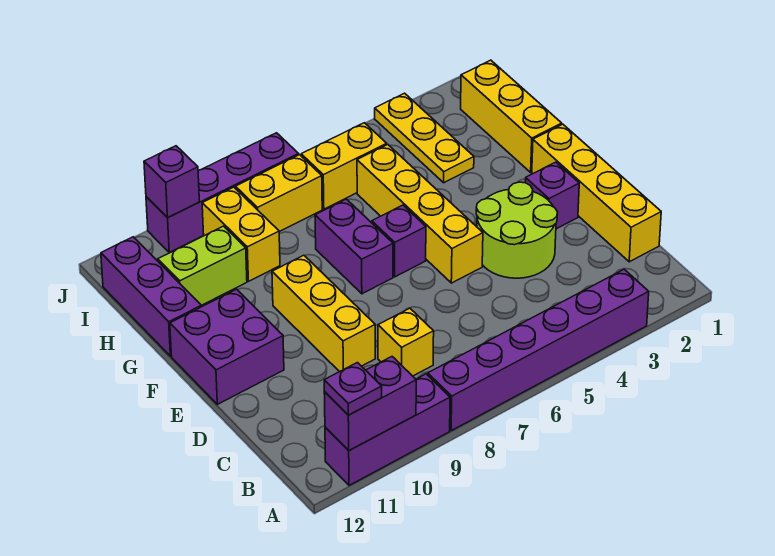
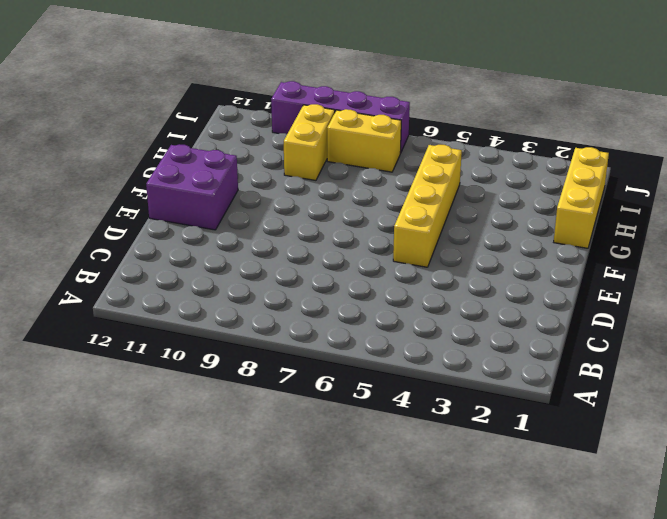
none -> purple 1x6 brick [428,269,649,431]
none -> purple 1x3 brick [325,374,450,485]
none -> yellow 1x4 brick [532,124,661,262]

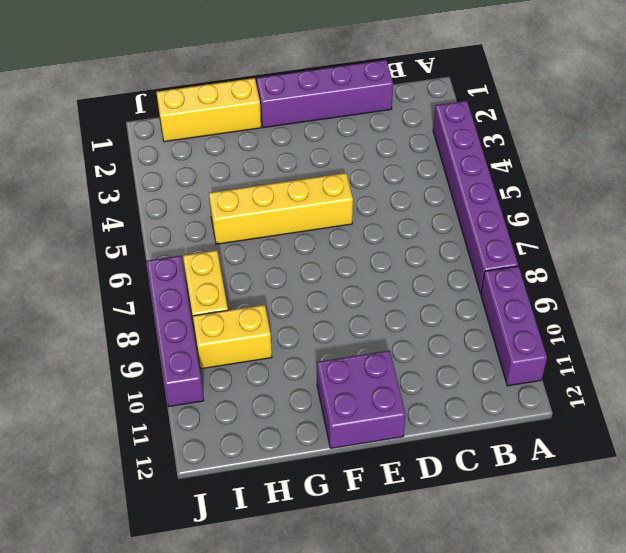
purple 1x4 brick [257,60,393,128] -> yellow 1x4 brick [532,124,661,262]
none -> yellow 1x1 brick [378,308,434,376]
none -> lime 2x2 round brick [476,182,558,278]
none -> yellow 1x3 brick [272,255,375,372]

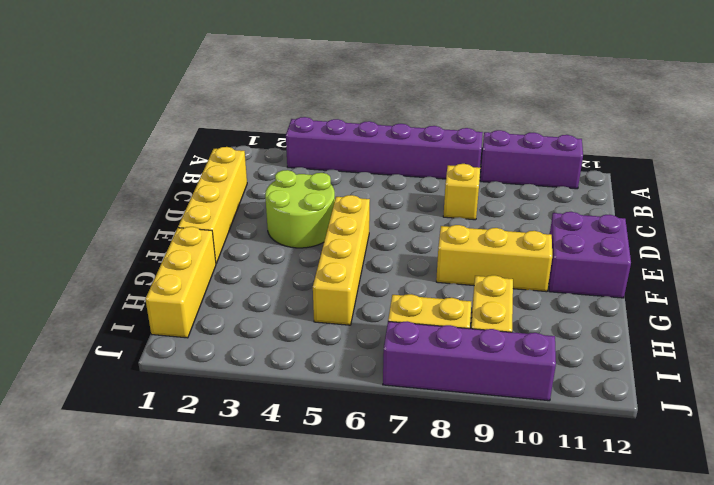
yellow 1x3 brick [436,225,552,292] -> yellow 1x3 brick turned to [272,255,375,372]
none -> purple 1x1 brick [525,162,579,229]
none -> purple 1x1 brick [372,205,426,277]
none -> purple 1x2 brick [315,199,393,294]

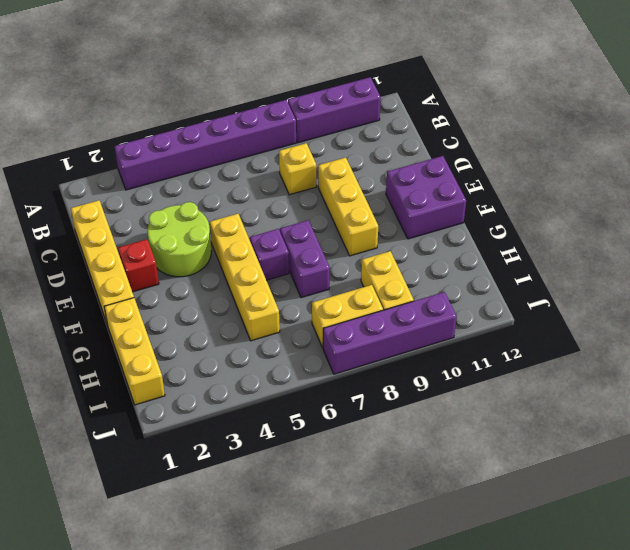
red 1x1 brick [118,239,159,292] -> purple 1x1 brick [525,162,579,229]
none -> purple 1x3 brick [101,237,201,356]
none -> yellow 1x3 plate [375,93,474,183]
none -> lime 1x2 brick [158,226,247,305]

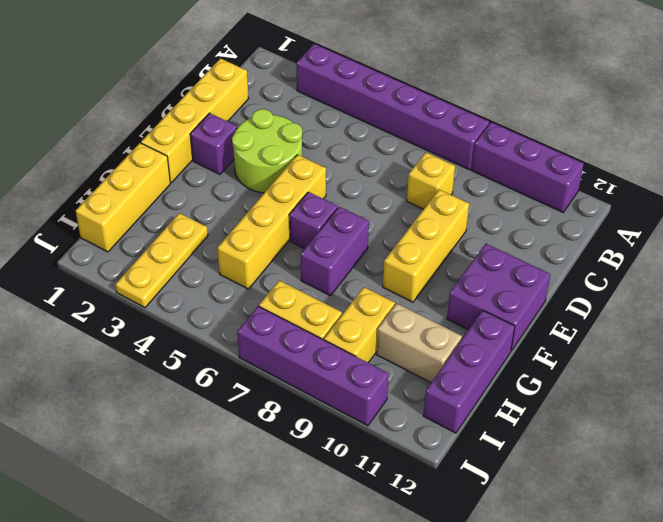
tan 1x2 brick [376,303,462,383] -> lime 1x2 brick [158,226,247,305]
none -> yellow 1x2 brick [301,123,387,209]
none -> purple 1x2 brick [324,357,416,451]
none -> purple 1x1 brick [144,146,199,218]

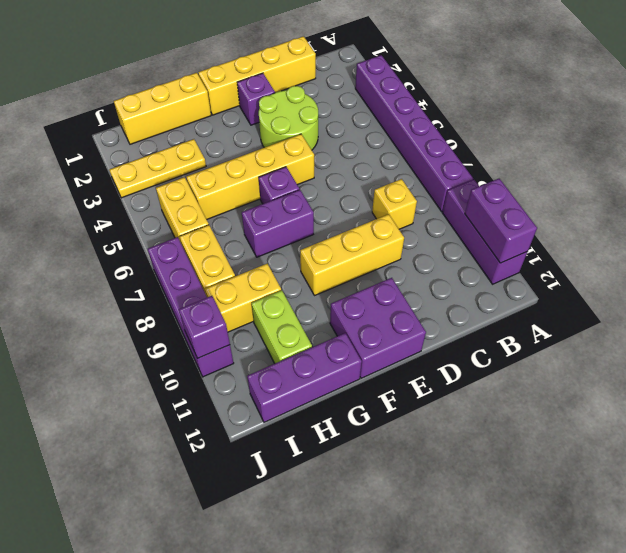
none -> purple 1x1 plate [324,363,382,415]

